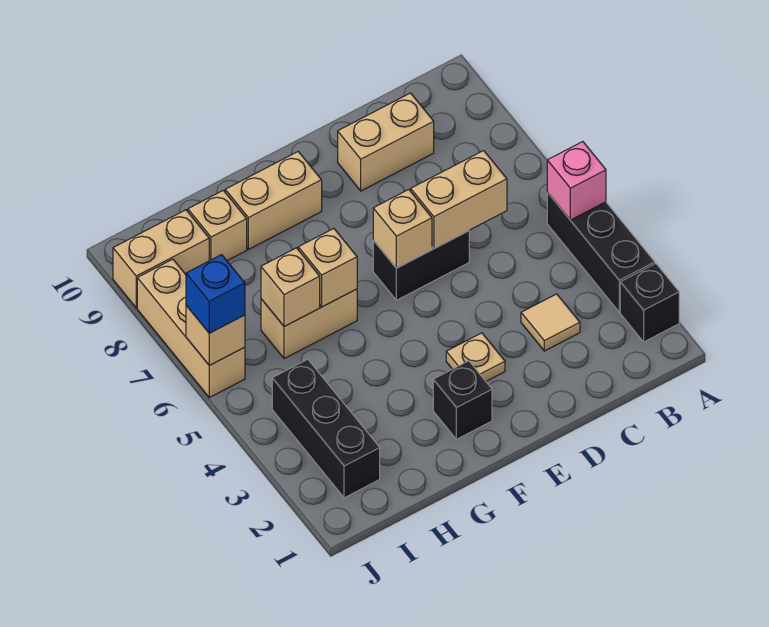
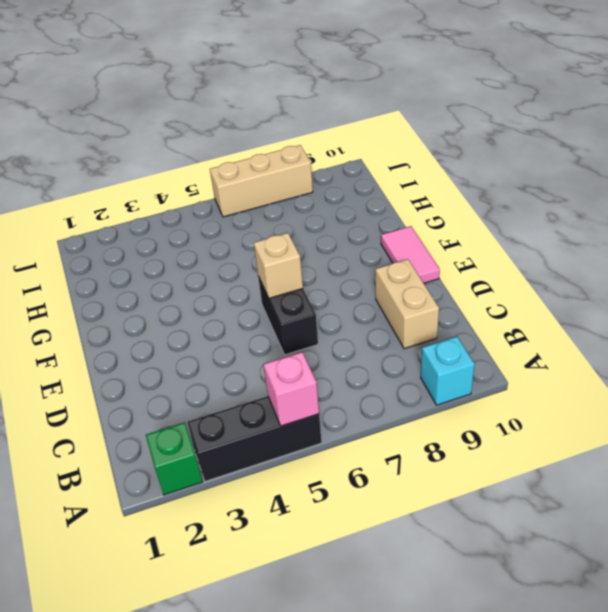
green 1x1 brick [146,422,203,495] -> black 1x1 brick [620,264,679,342]
cyan 1x1 brick [421,337,475,405] -> none
pink 1x2 tile [381,226,440,283] -> none
none -> tan 1x1 tile [521,294,580,351]
none -> tan 1x1 plate [446,333,505,381]
none -> black 1x1 brick [433,361,492,439]

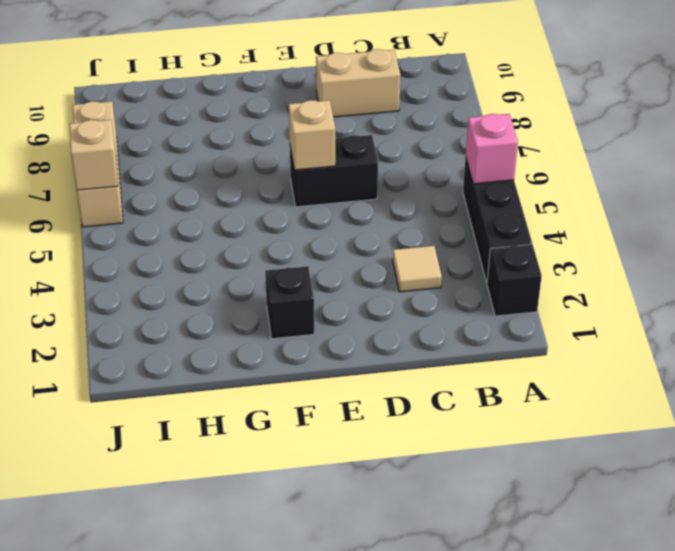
none -> tan 1x1 plate [446,333,505,381]
none -> tan 1x2 brick [225,152,322,249]
none -> tan 1x2 brick [261,289,357,359]

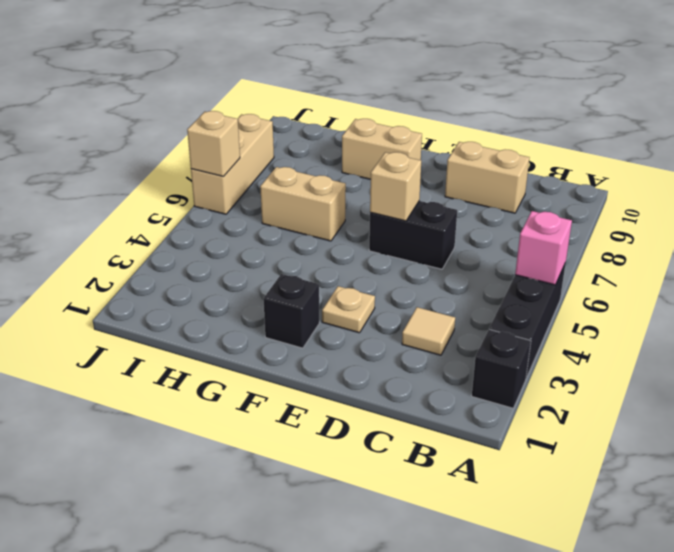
none -> tan 1x1 brick [188,190,247,261]
none -> black 1x3 brick [272,359,380,498]
none -> tan 1x2 brick [113,210,209,308]

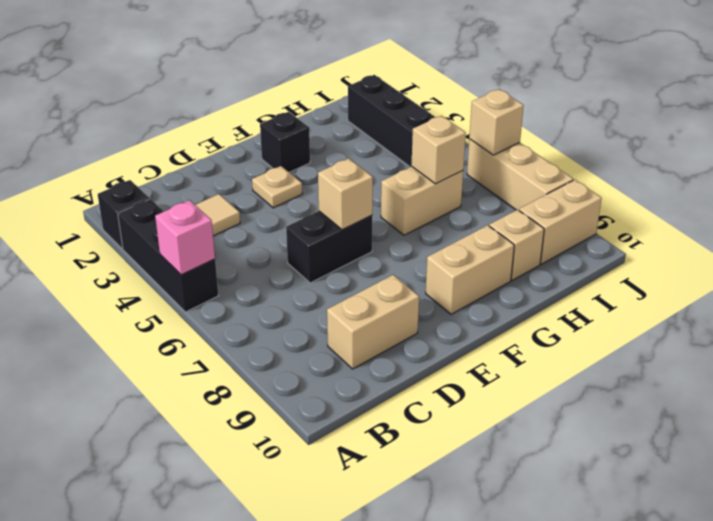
none -> tan 1x2 brick [411,151,507,249]
none -> tan 1x1 brick [298,229,357,307]
none -> blue 1x1 brick [186,255,245,333]

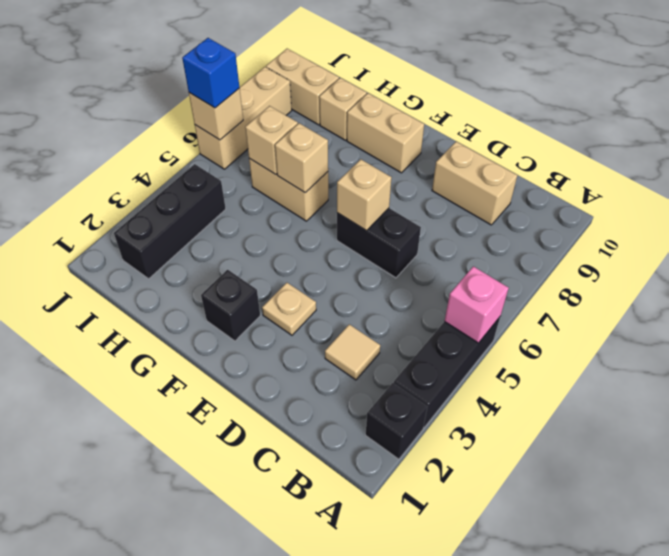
none -> tan 1x2 brick [411,151,507,249]

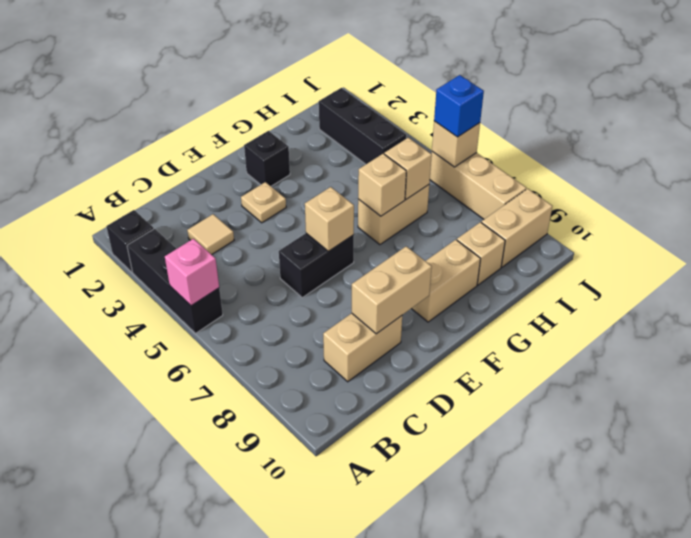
tan 1x2 brick [352,246,432,334] -> tan 1x2 brick moved to [411,151,507,249]

